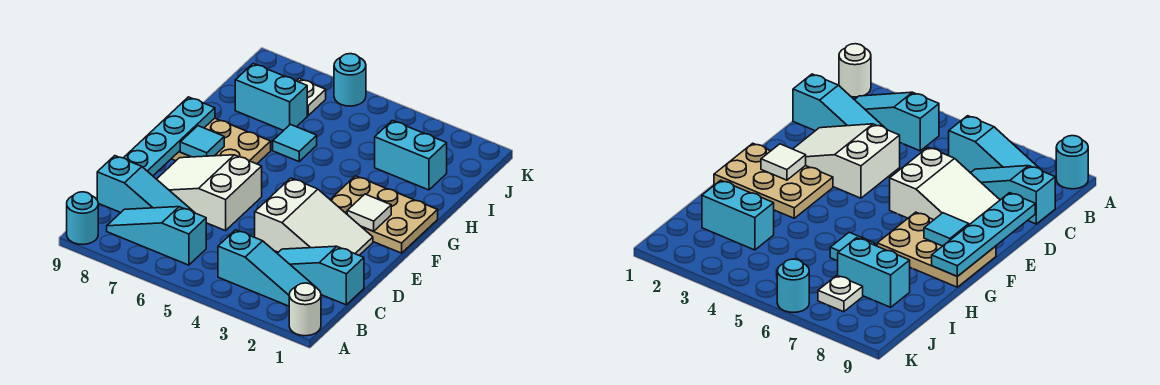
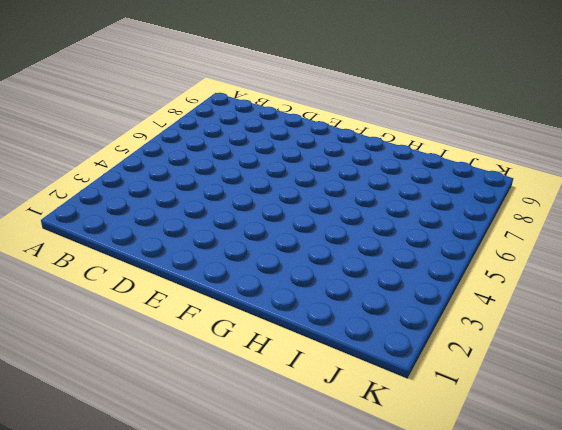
none -> white 1x1 round brick [289,283,321,336]
none -> cyan 1x1 round brick [67,192,98,244]
none -> cyan 1x3 slope [218,230,315,306]

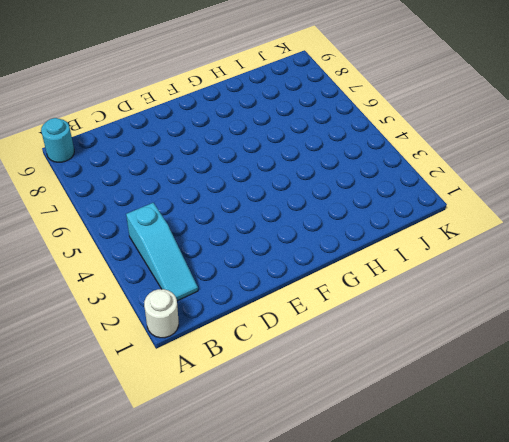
none -> cyan 1x3 slope [107,207,206,265]
none -> cyan 1x3 slope [277,246,364,305]
none -> cyan 1x3 slope [97,156,195,213]

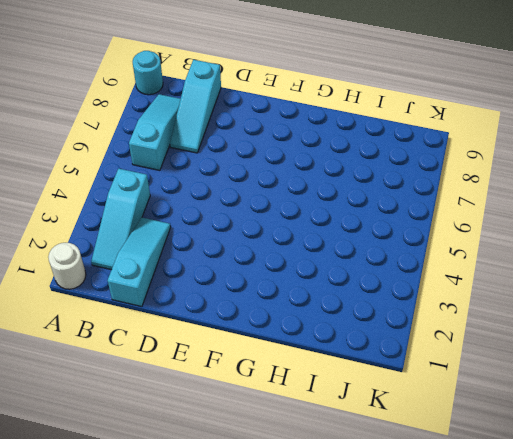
none -> white 2x3 slope [255,178,373,255]
none -> white 2x3 slope [157,155,262,231]
none -> tan 2x3 plate [330,176,438,253]

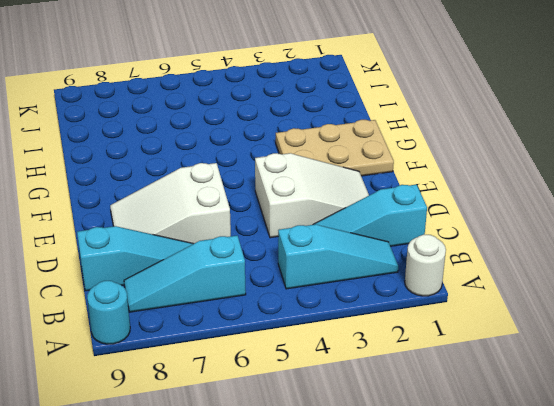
none -> tan 2x3 plate [172,118,271,164]
none -> cyan 1x1 tile [273,124,317,161]
none -> cyan 1x2 brick [375,120,447,190]

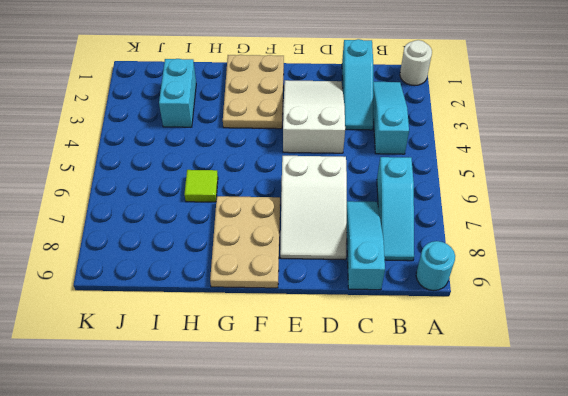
lime 1x1 tile [184,170,218,202] -> cyan 1x1 tile [273,124,317,161]
none -> cyan 1x2 brick [235,64,307,131]
none -> white 1x1 plate [297,79,326,116]
none -> cyan 1x1 round brick [334,54,366,106]

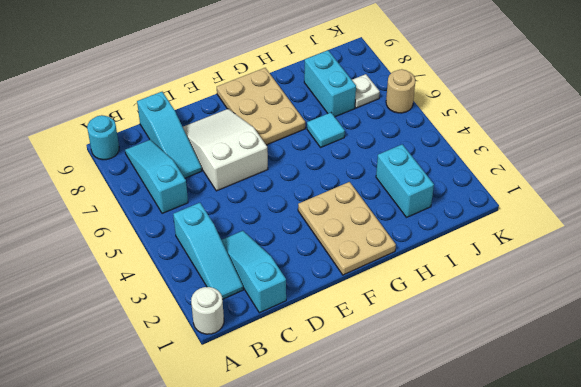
tan 1x1 round brick [386,69,415,113] -> cyan 1x1 round brick [334,54,366,106]
none -> white 2x3 slope [255,178,373,255]
none -> cyan 1x4 plate [124,97,215,176]
none -> white 1x1 tile [347,194,391,231]

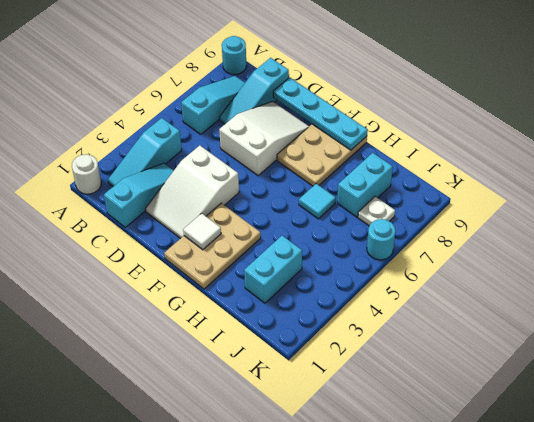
none -> cyan 1x1 tile [180,126,224,157]

